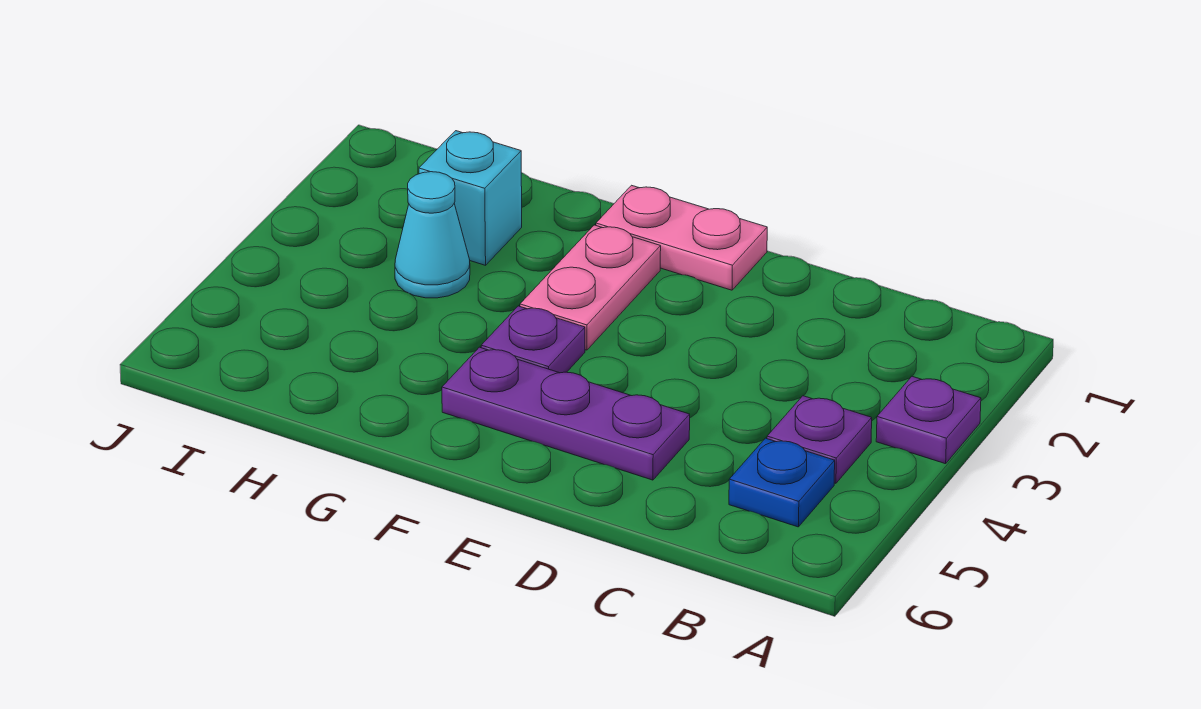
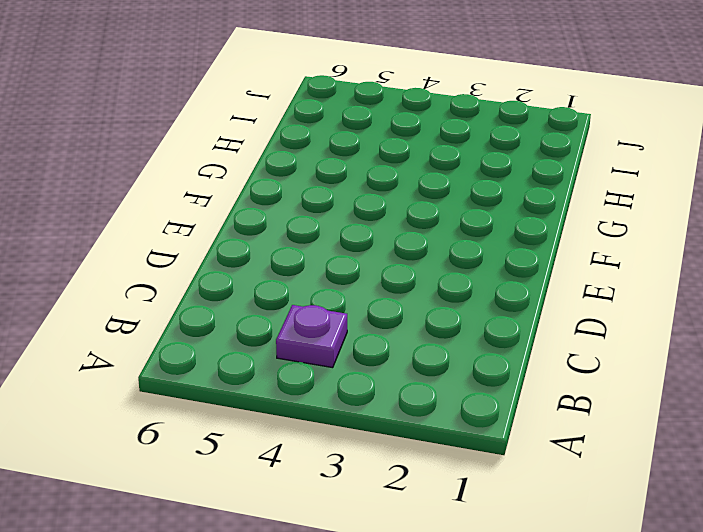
none -> purple 1x1 plate [876,376,981,464]
none -> blue 1x1 plate [729,438,835,527]

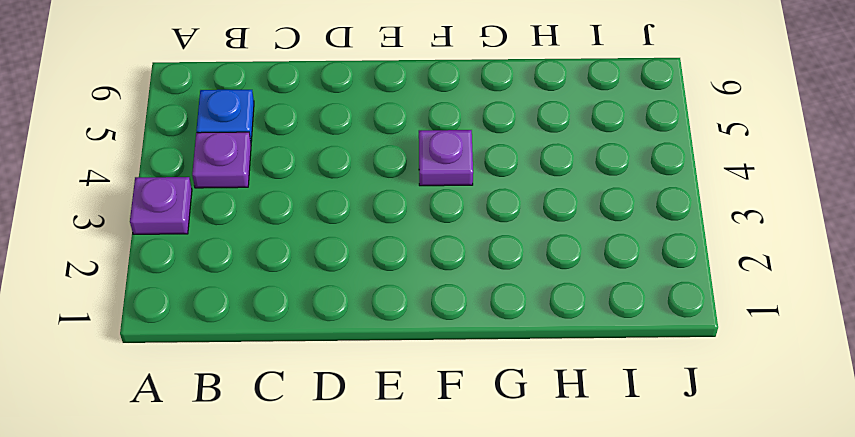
none -> purple 1x3 plate [442,347,690,480]
none -> pink 1x2 plate [596,185,767,290]

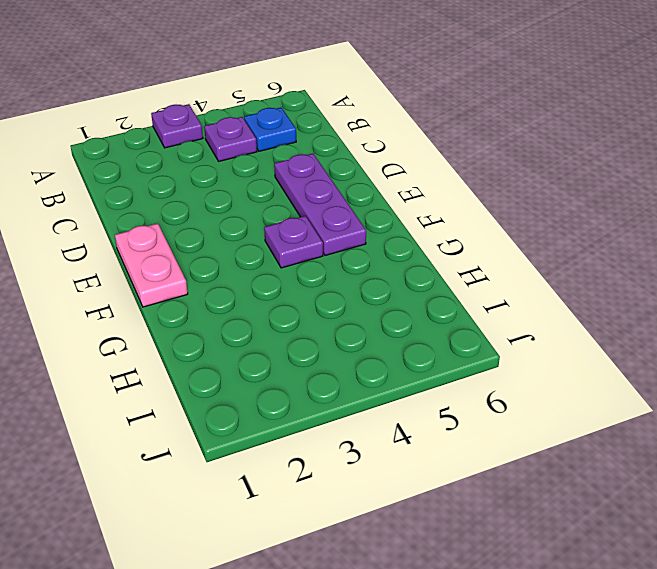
none -> pink 1x2 plate [520,225,661,350]
none -> cyan 1x1 brick [419,131,522,265]

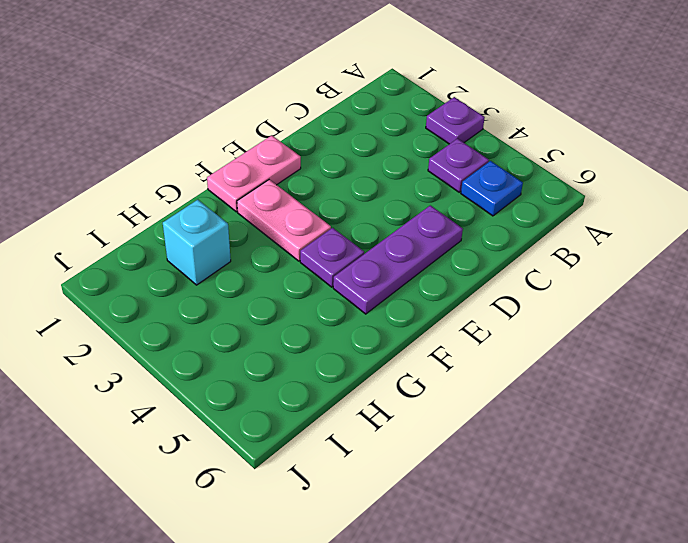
none -> cyan 1x1 cone [395,172,470,298]

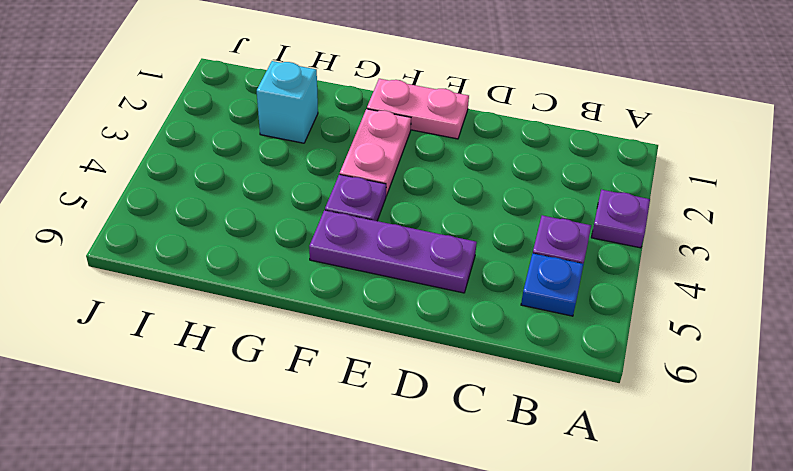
none -> cyan 1x1 cone [395,172,470,298]

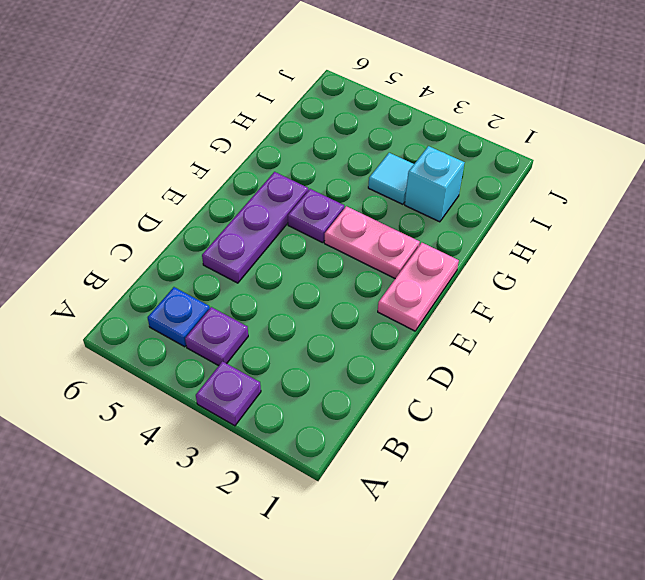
cyan 1x1 tile [368,153,414,204] -> cyan 1x1 cone [395,172,470,298]

